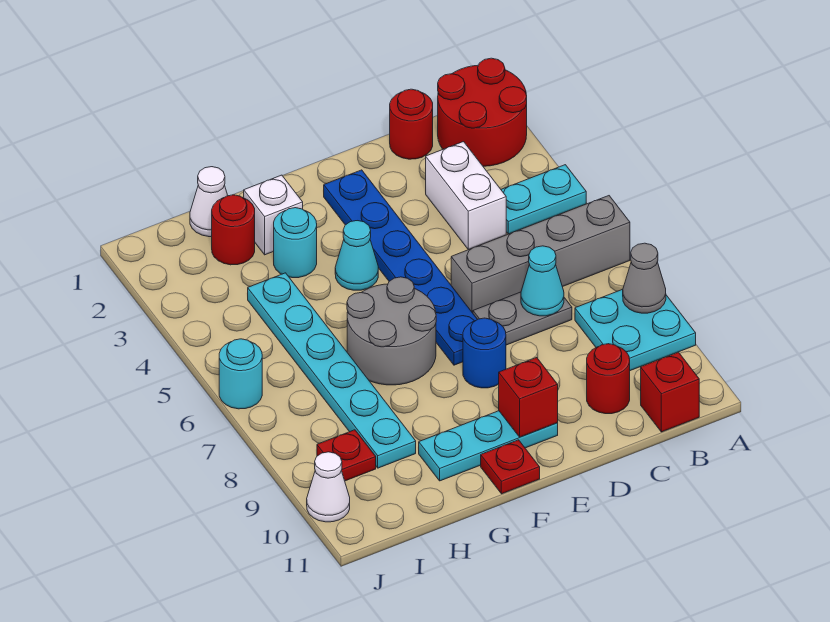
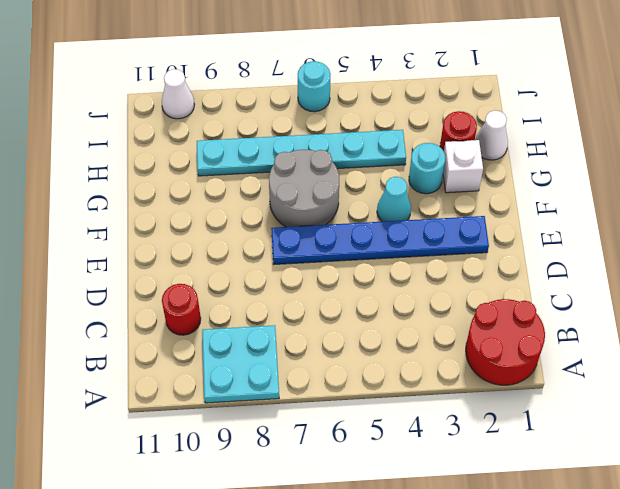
none -> cyan 1x2 plate [501,165,586,234]
none -> grey 1x4 brick [451,196,630,313]
none -> red 1x1 brick [641,352,699,432]

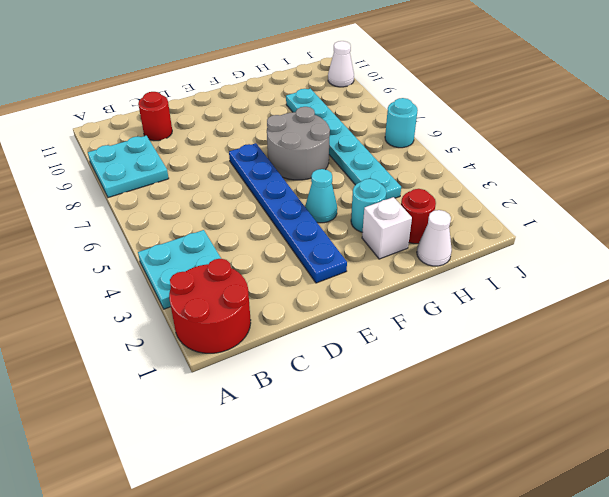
cyan 2x2 plate [138,230,221,309] -> cyan 1x2 plate [501,165,586,234]
none -> grey 1x4 brick [451,196,630,313]
none -> red 1x1 brick [641,352,699,432]
none -> red 1x1 round brick [390,89,433,159]

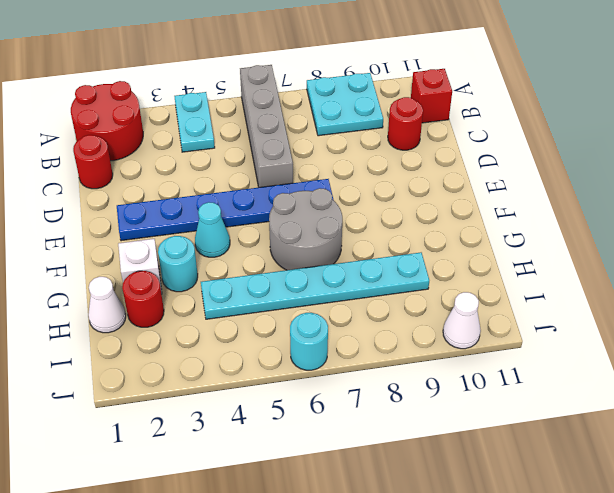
none -> white 1x2 brick [426,142,506,250]
none -> grey 1x2 plate [473,292,572,345]
none -> blue 1x1 round brick [463,318,506,388]

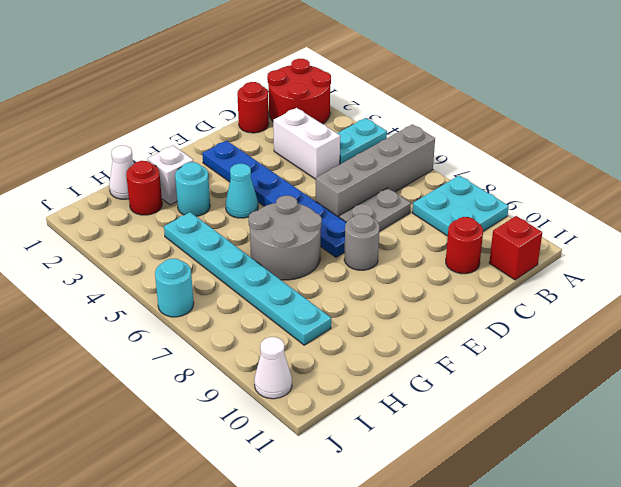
grey 1x1 round brick [344,214,380,270] -> blue 1x1 round brick [463,318,506,388]
none -> cyan 1x3 plate [419,411,558,481]
none -> red 1x1 plate [481,440,540,494]
none -> red 1x1 plate [317,430,376,481]

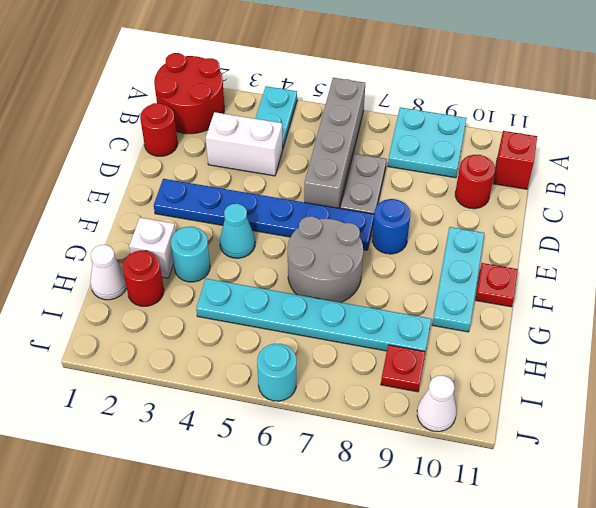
none -> grey 1x1 cone [623,243,666,313]
none -> cyan 1x1 cone [521,246,564,316]
none -> red 1x1 brick [499,358,558,437]

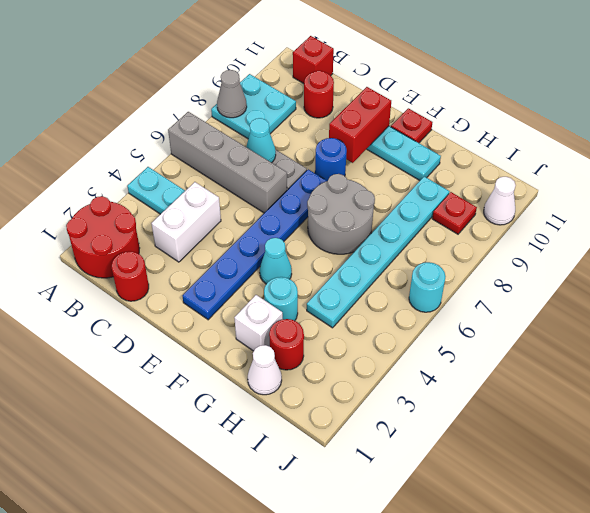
red 1x2 brick [329,87,391,163] -> red 1x1 brick [499,358,558,437]

